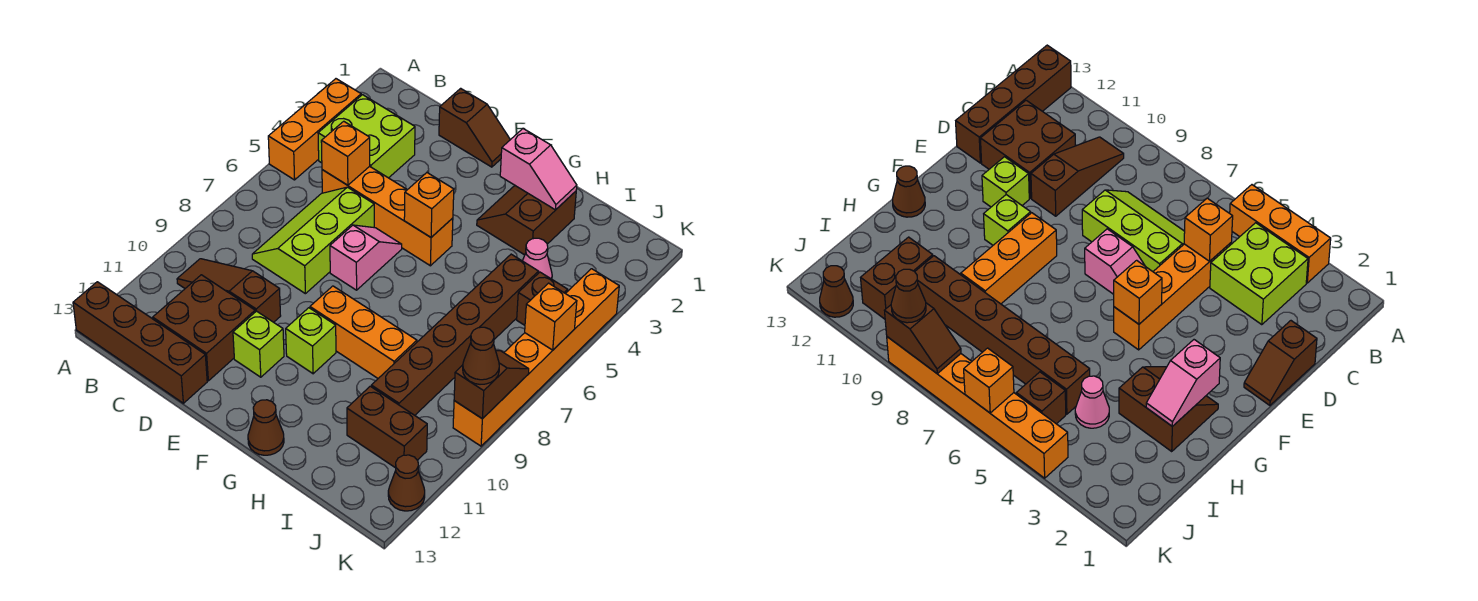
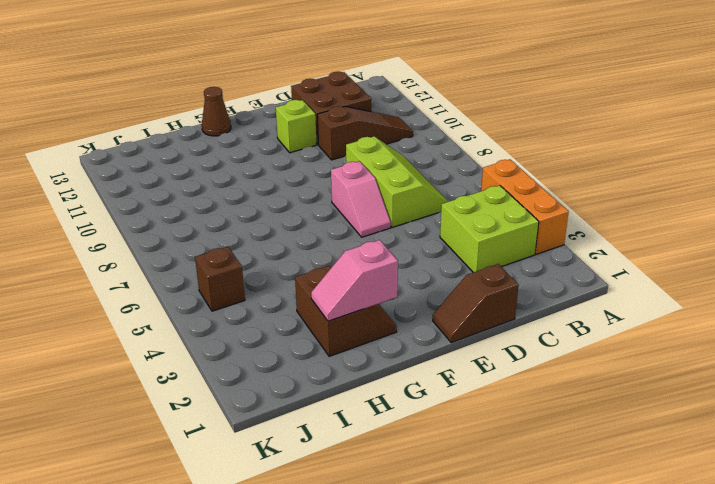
none -> brown 1x4 brick [73,282,207,403]
none -> orange 1x4 brick [322,166,453,266]
none -> orange 1x3 brick [310,286,417,378]

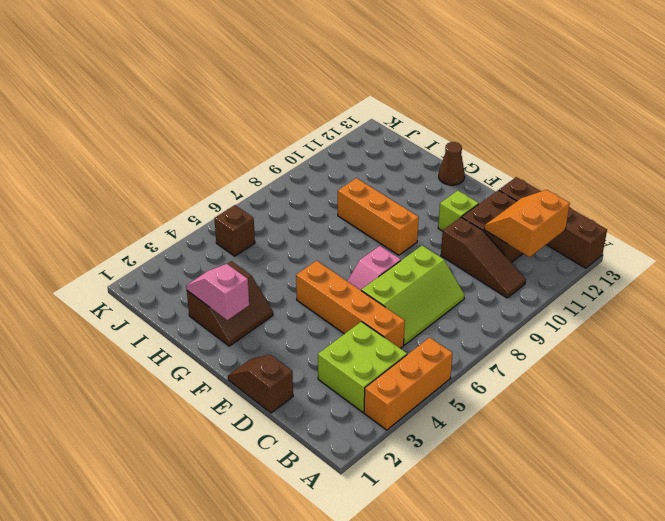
orange 2x2 slope [484,190,570,257] -> none
none -> lime 1x1 brick [286,308,336,374]
none -> pink 1x1 cone [523,238,552,279]
none -> brown 1x6 brick [371,254,538,415]

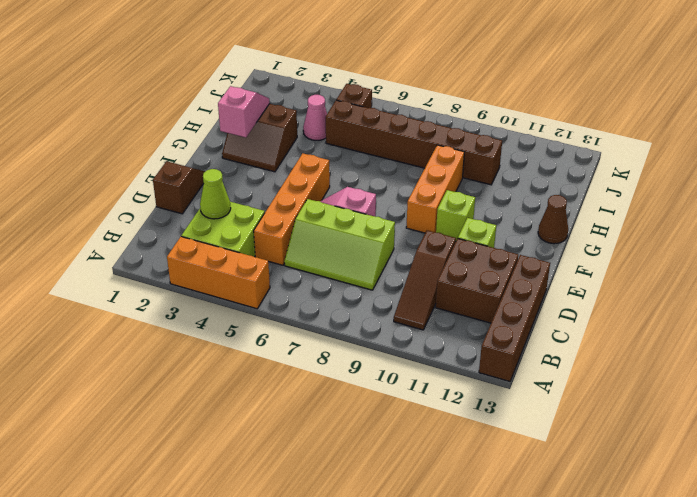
lime 1x1 cone [200,169,231,219] -> none
none -> brown 1x2 brick [347,386,427,467]
none -> orange 1x6 brick [453,269,619,446]
none -> brown 1x1 cone [388,455,425,511]

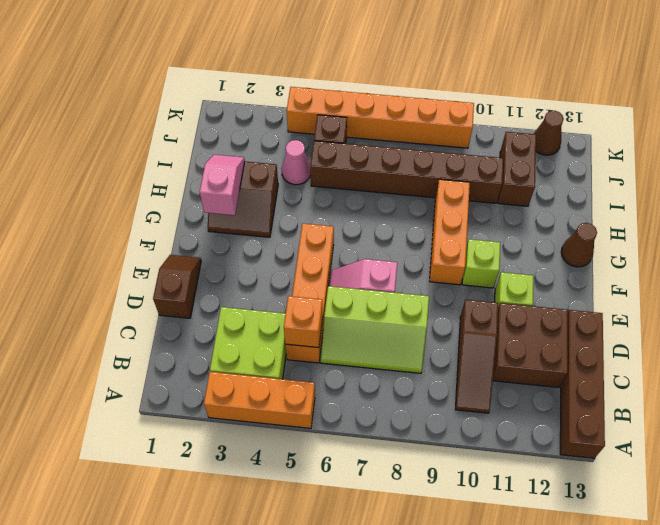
none -> orange 1x1 brick [404,173,454,237]
none -> orange 1x1 brick [525,283,577,350]
none -> brown 1x2 slope [454,351,529,419]

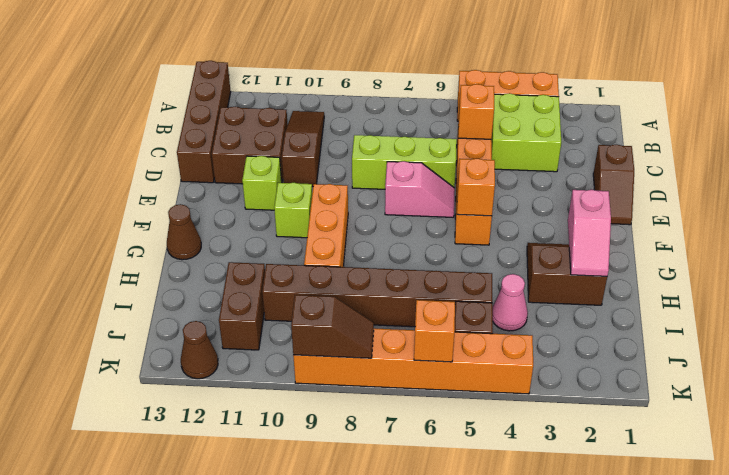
none -> brown 1x1 cone [463,327,499,384]

